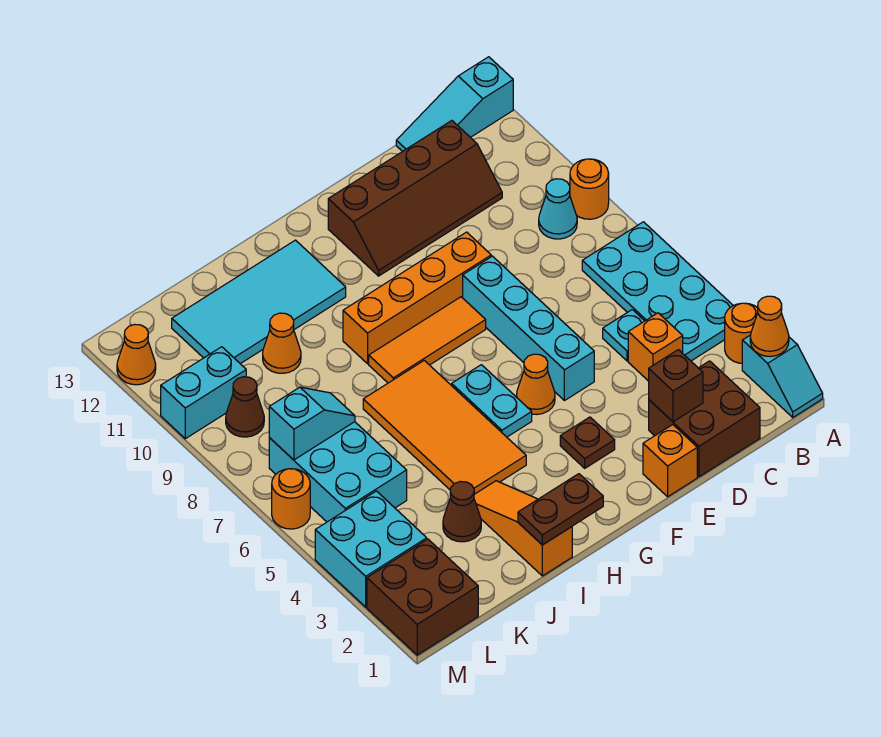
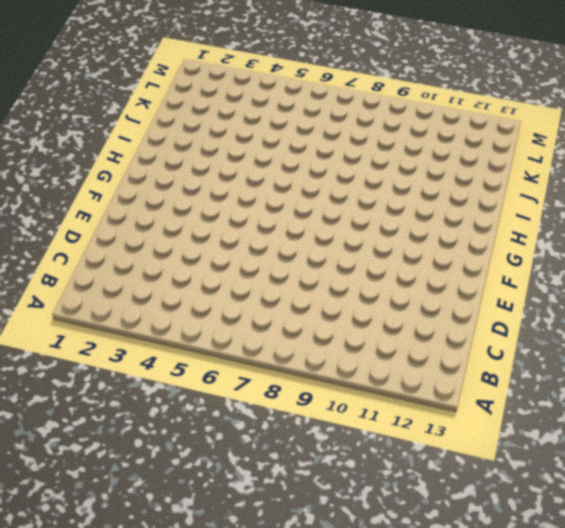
none -> cyan 1x2 slope [742,335,823,417]
none -> orange 1x1 round brick [725,303,758,363]
none -> cyan 2x4 plate [582,222,733,361]
none -> orange 1x1 round brick [570,159,609,219]

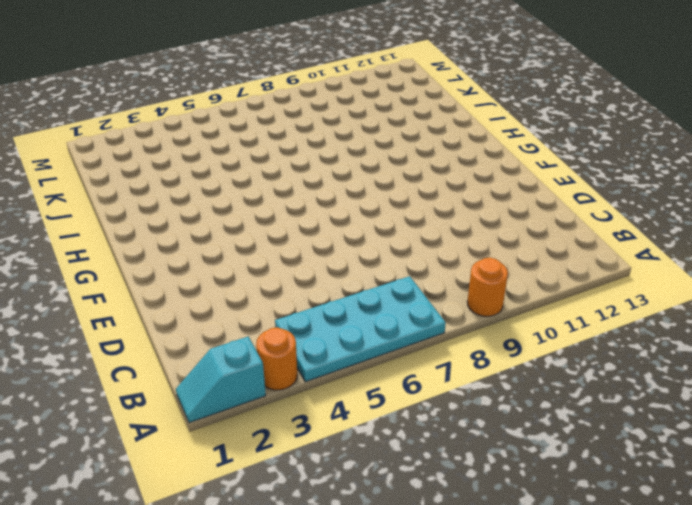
none -> cyan 1x3 slope [396,57,513,152]
none -> cyan 1x1 cone [539,179,577,239]
none -> brown 2x2 brick [649,361,760,477]
none -> orange 1x1 brick [628,313,683,381]

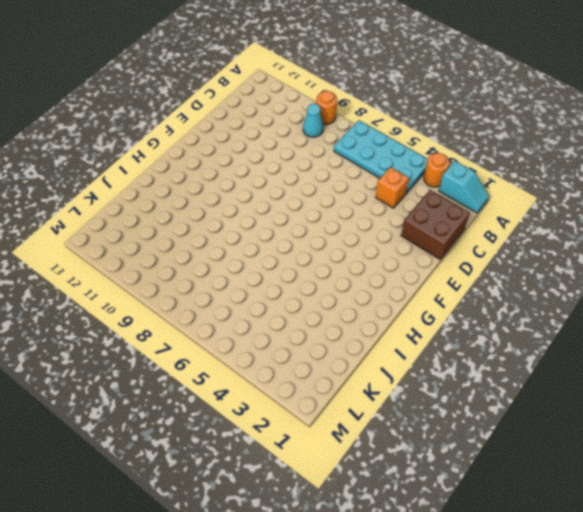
none -> cyan 1x3 slope [396,57,513,152]
none -> cyan 1x1 plate [603,310,644,361]
none -> brown 2x4 slope [328,121,502,276]
none -> orange 1x1 brick [643,425,697,497]

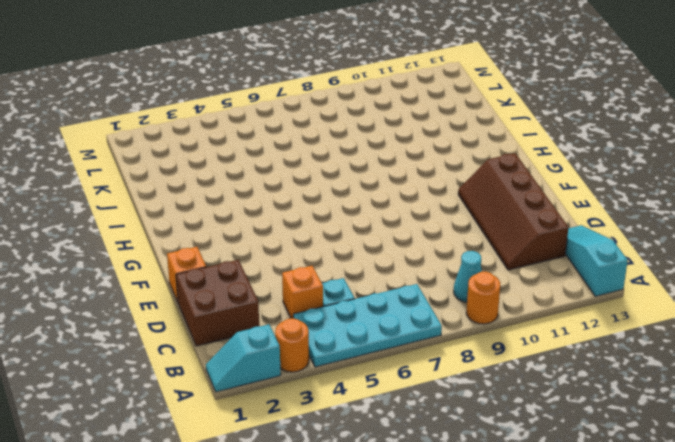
none -> cyan 1x4 brick [463,256,594,401]
none -> orange 1x4 brick [343,232,491,364]
none -> brown 1x1 plate [560,417,615,468]
none -> orange 1x1 cone [517,354,555,414]

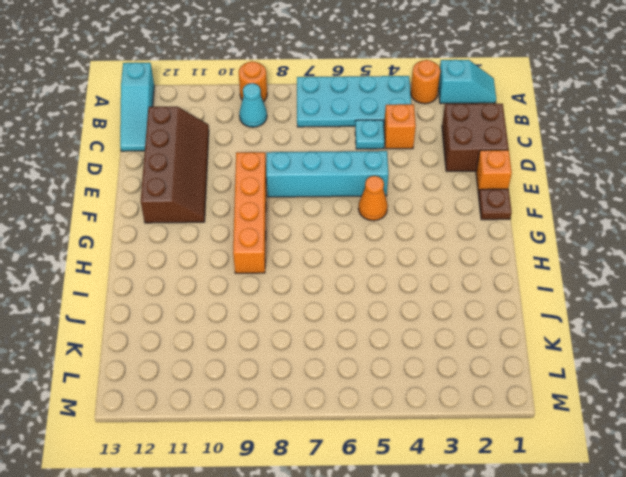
brown 1x1 plate [479,189,512,220] -> brown 1x1 plate moved to [560,417,615,468]
none -> orange 1x3 tile [369,297,486,383]
none -> cyan 1x2 plate [452,365,532,437]
none -> orange 2x4 tile [363,360,526,494]
none -> cyan 2x4 tile [172,240,346,364]

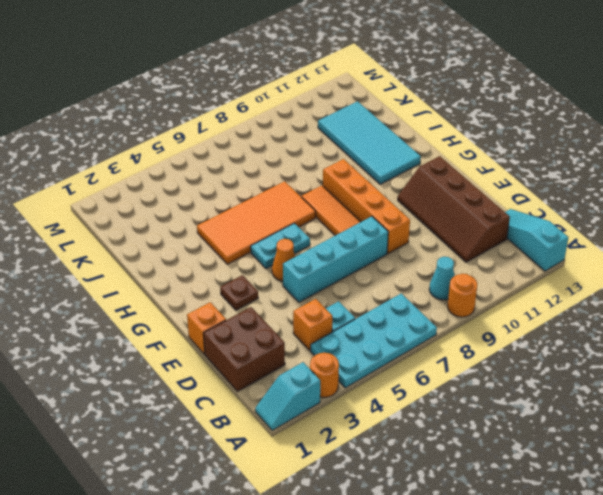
none -> orange 1x3 slope [474,481,572,576]
none -> brown 1x1 cone [443,481,481,542]
none -> orange 1x1 cone [263,313,301,373]
none -> cyan 2x3 brick [269,422,407,522]

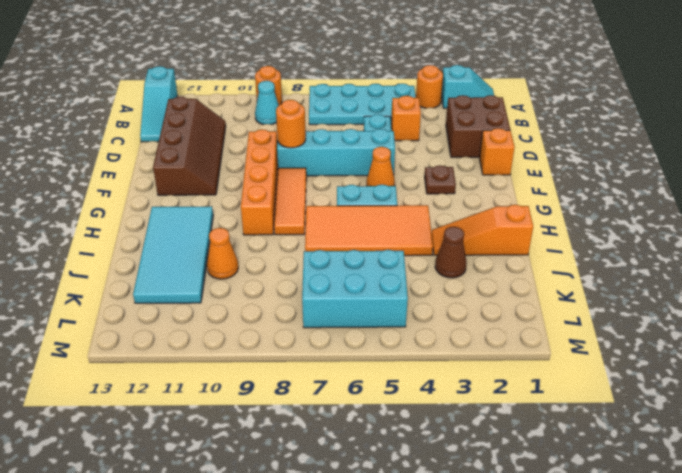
orange 1x1 round brick [276,100,306,148] -> orange 1x1 round brick moved to [272,469,310,529]
none -> brown 2x2 brick [367,539,478,655]
none -> cyan 2x2 brick [315,491,427,607]
none -> brown 1x1 cone [226,377,264,437]
none -> cyan 1x2 brick [161,347,246,439]

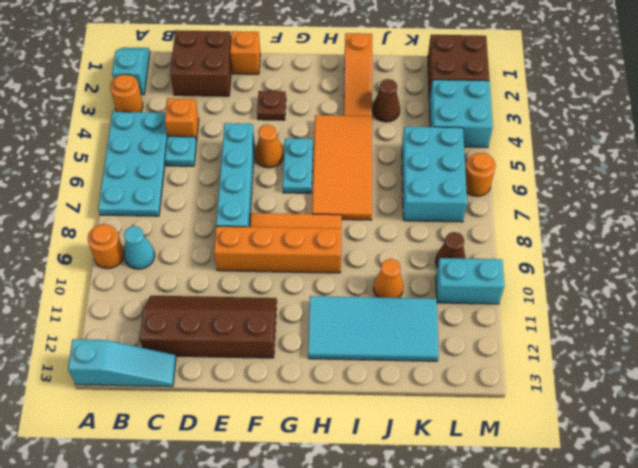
none -> orange 1x1 cone [117,324,156,385]
none -> orange 1x1 cone [750,296,789,357]
none -> brown 1x1 brick [649,350,703,422]
none -> brown 1x2 plate [518,474,603,545]

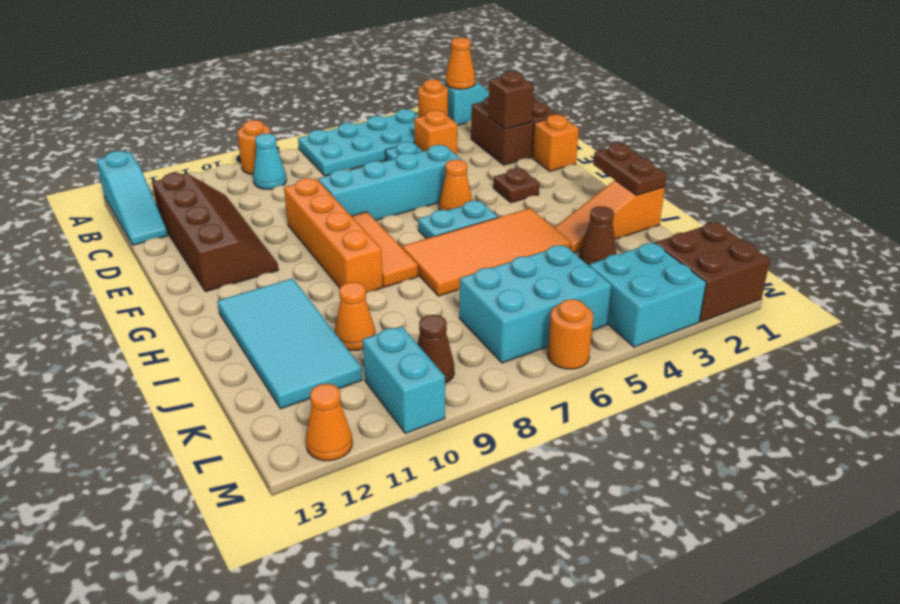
none -> cyan 1x2 slope [269,387,355,460]

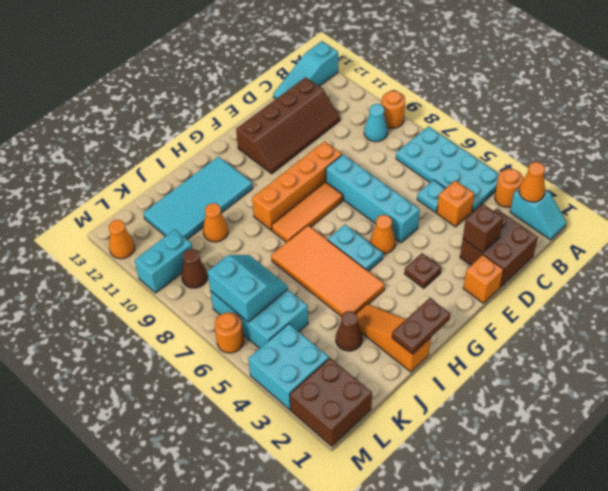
cyan 2x2 slope [208,255,288,322] -> cyan 1x2 slope [269,387,355,460]

